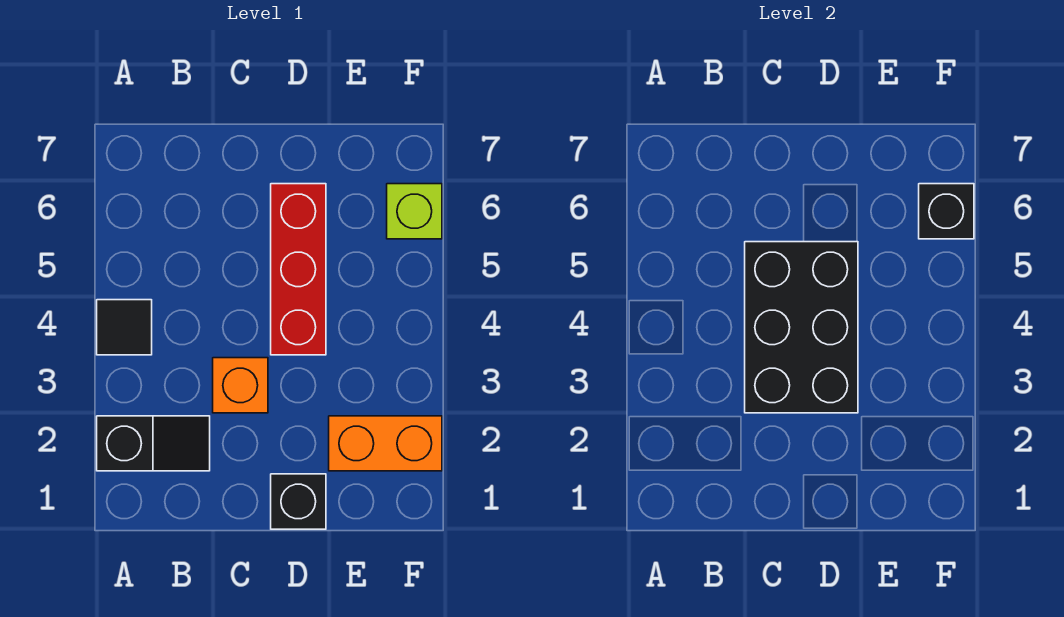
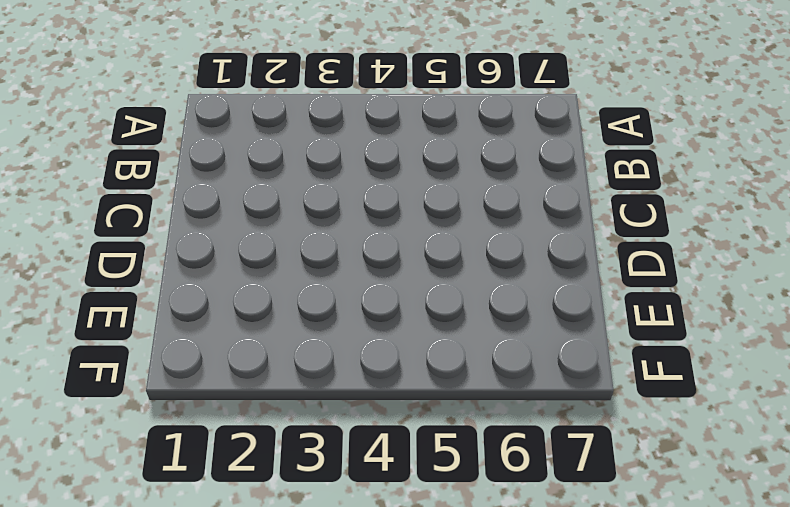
none -> black 1x2 slope [97,416,210,471]
none -> black 1x1 tile [97,300,152,355]

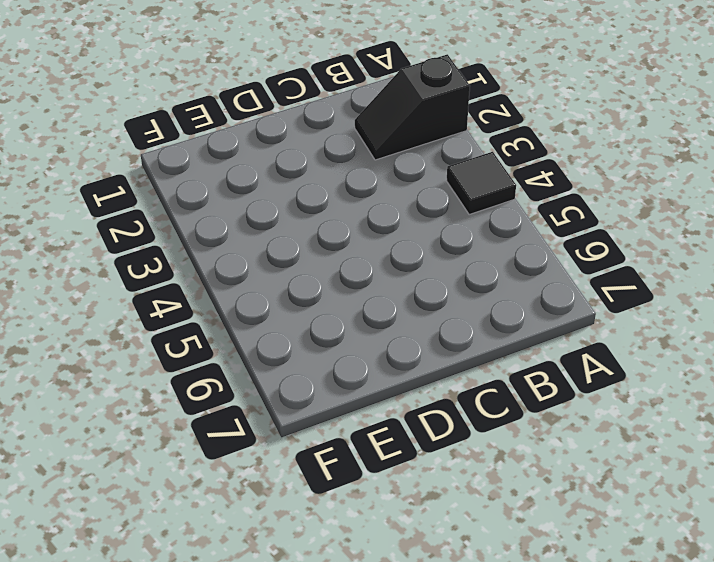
none -> orange 1x1 brick [213,358,268,413]
none -> black 1x1 brick [271,474,326,529]

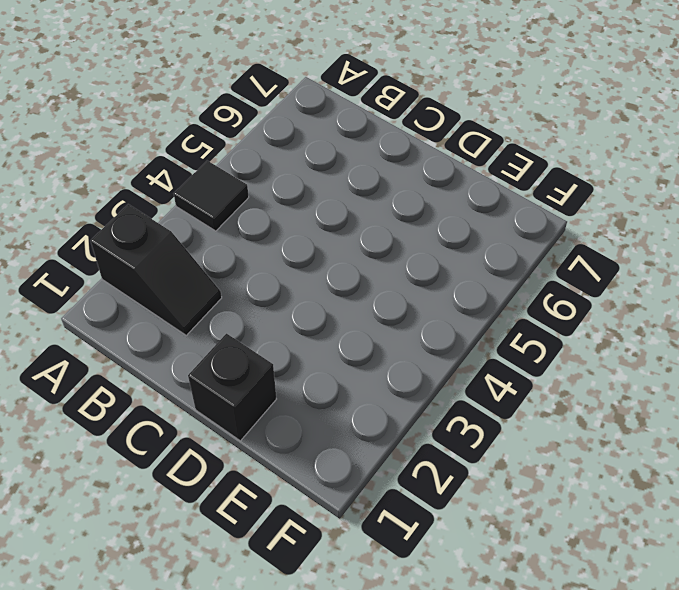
none -> orange 1x1 brick [213,358,268,413]
none -> red 1x3 brick [271,184,326,355]

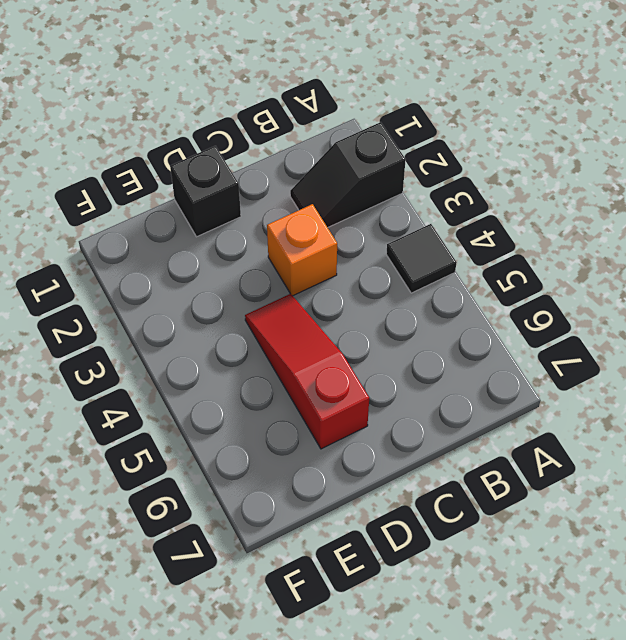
red 1x3 slope [245,294,369,449] -> red 1x3 brick [271,184,326,355]
none -> orange 1x2 brick [329,416,442,471]
none -> lime 1x1 brick [387,184,442,239]

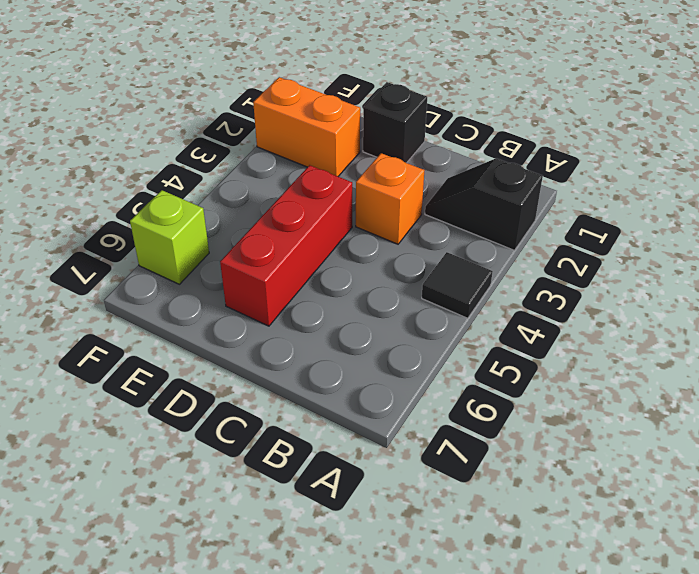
none -> black 2x3 brick [745,242,858,413]
none -> black 1x1 brick [919,184,974,239]

